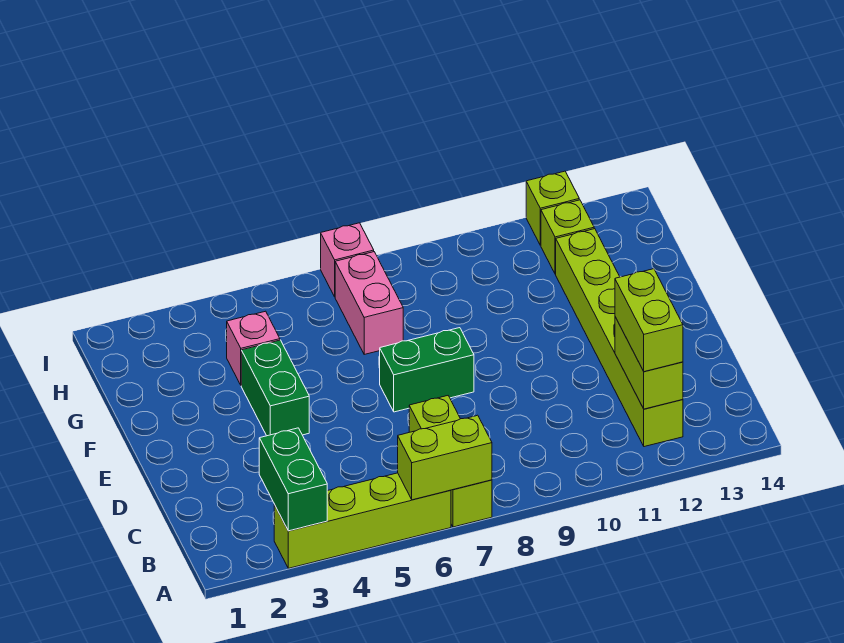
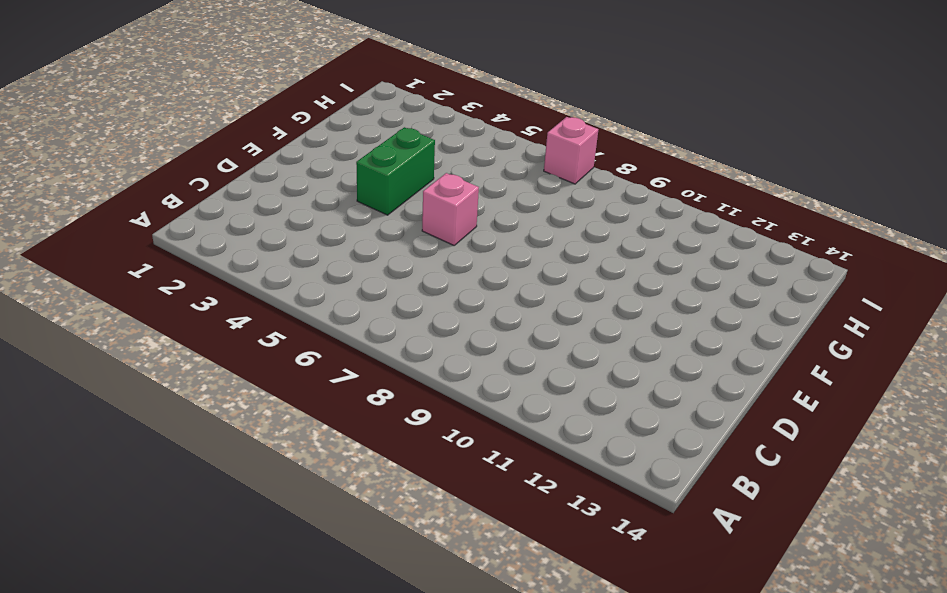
pink 1x1 brick [422,173,479,245] -> pink 1x1 brick moved to [227,311,280,385]
none -> lime 1x4 brick [274,473,451,568]
none -> lime 1x3 brick [409,396,492,527]
none -> lime 1x6 brick [556,229,683,447]

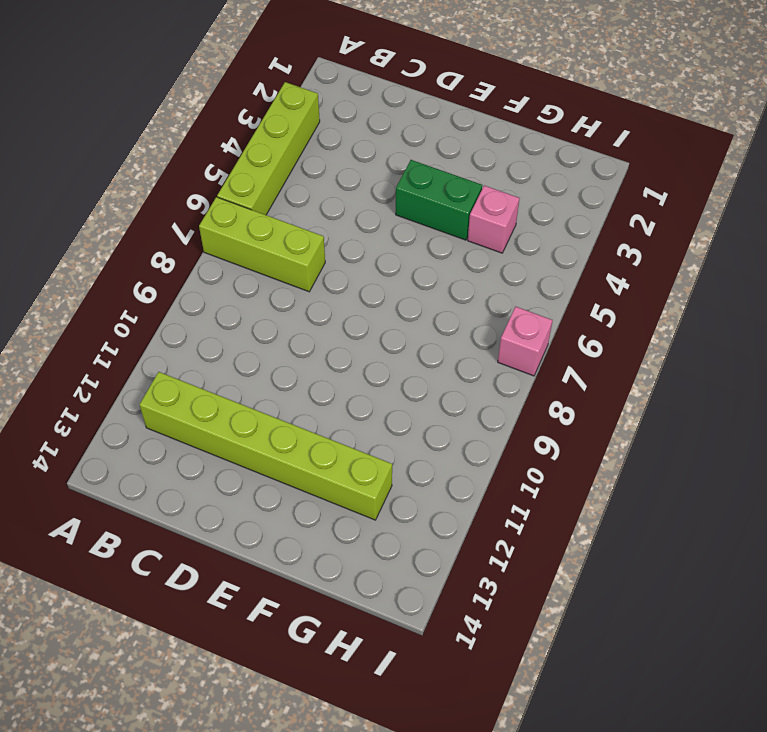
none -> green 1x2 brick [380,328,474,412]
none -> pink 1x2 brick [335,252,403,354]
none -> lime 1x1 brick [541,200,594,274]

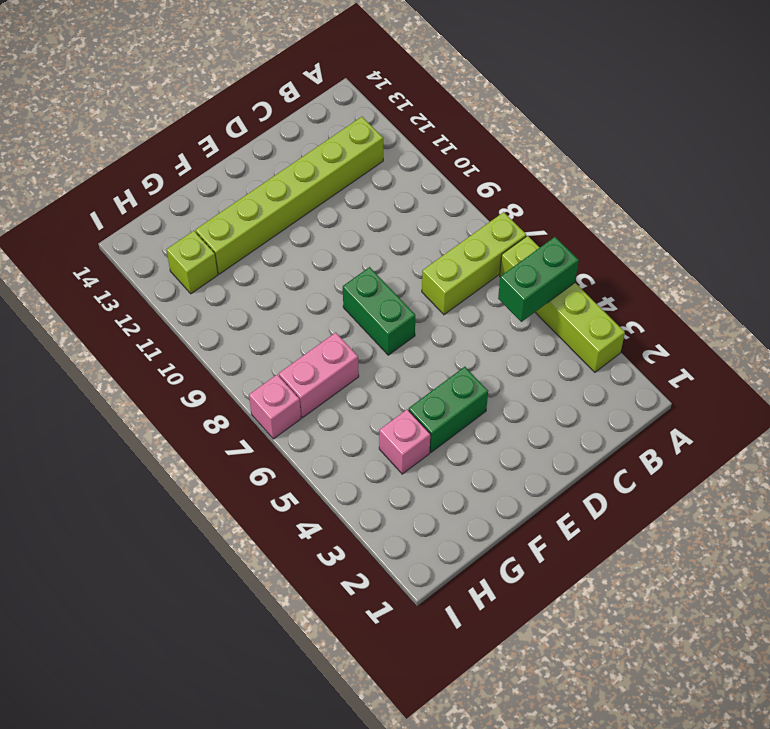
green 1x2 brick [498,237,579,322] -> green 1x2 brick moved to [259,428,327,531]
none -> lime 1x1 brick [526,171,579,245]
none -> lime 1x2 brick [398,415,492,500]
none -> lime 1x2 brick [615,317,683,409]

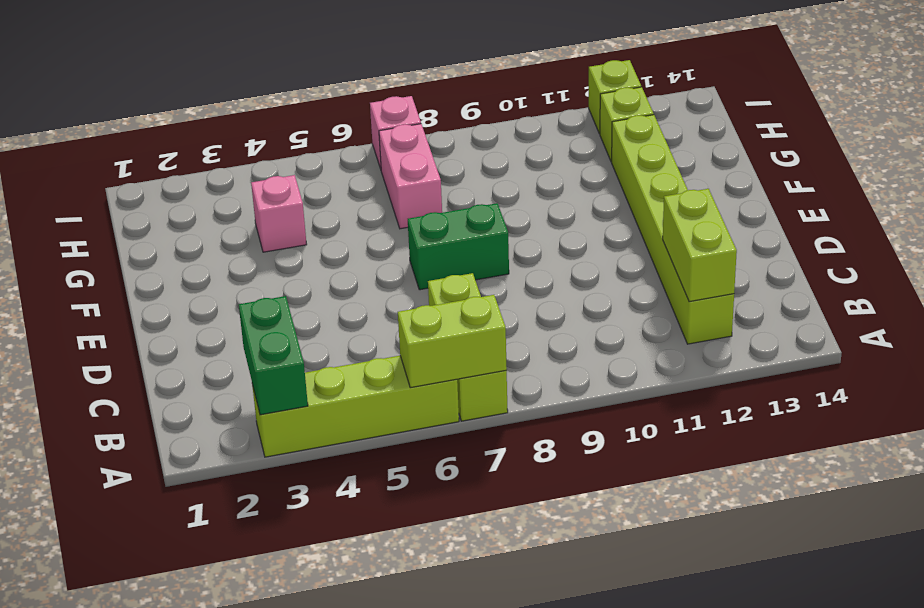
none -> green 1x2 brick [241,340,309,436]
none -> lime 1x2 brick [615,269,683,372]

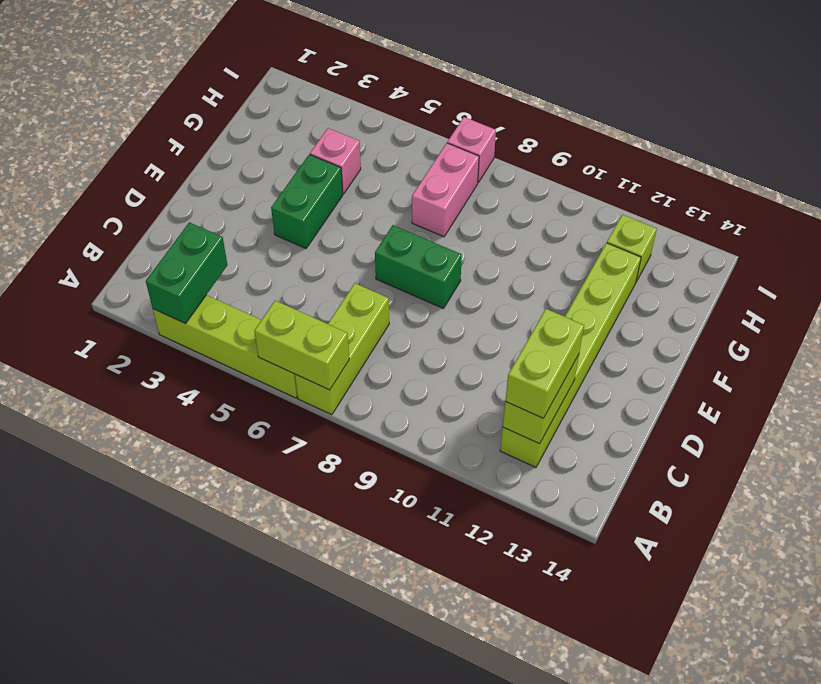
none -> lime 1x1 brick [526,171,579,245]

